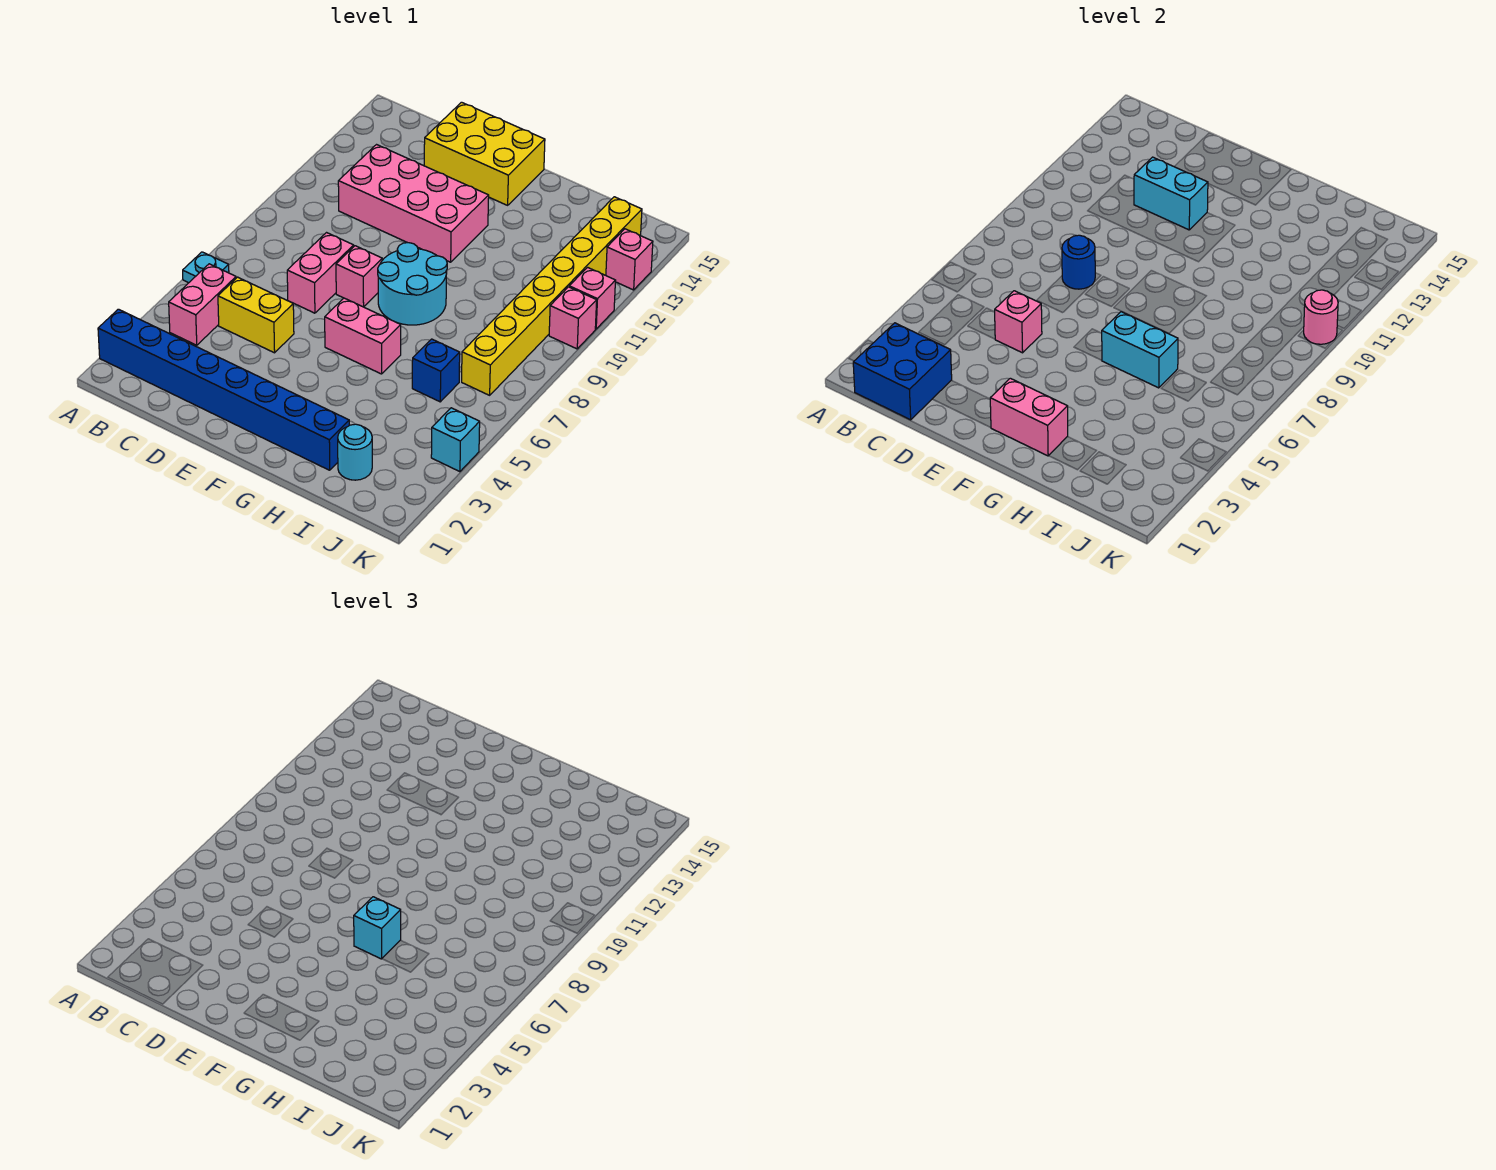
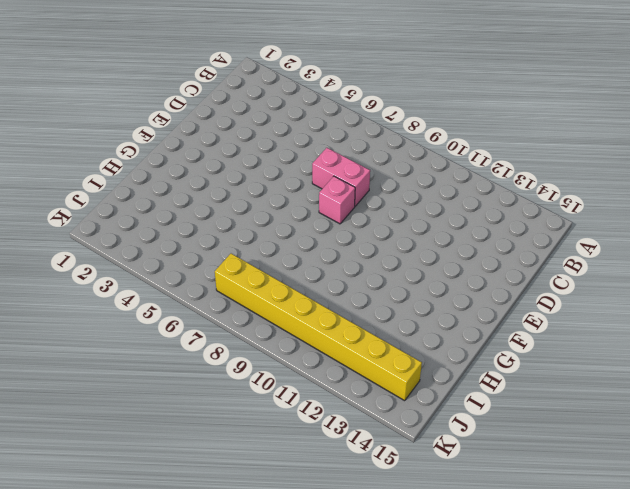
none -> blue 1x8 brick [98,309,349,470]
none -> cyan 1x1 plate [183,252,229,283]
none -> pink 1x2 brick [169,264,236,345]

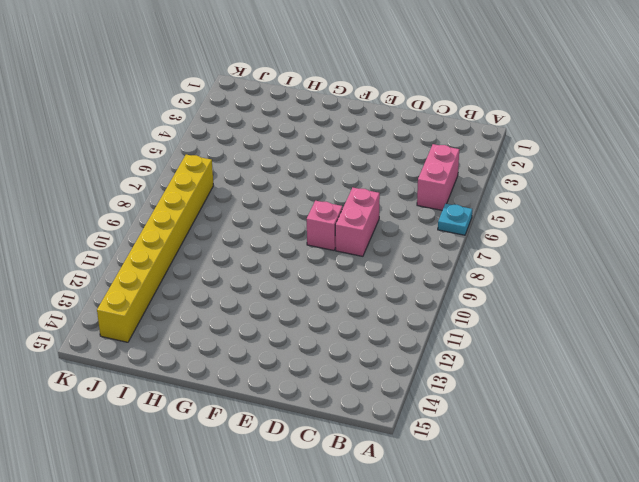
none -> blue 1x8 brick [98,309,349,470]
none -> yellow 1x2 brick [218,277,294,353]
none -> pink 2x4 brick [338,145,489,262]

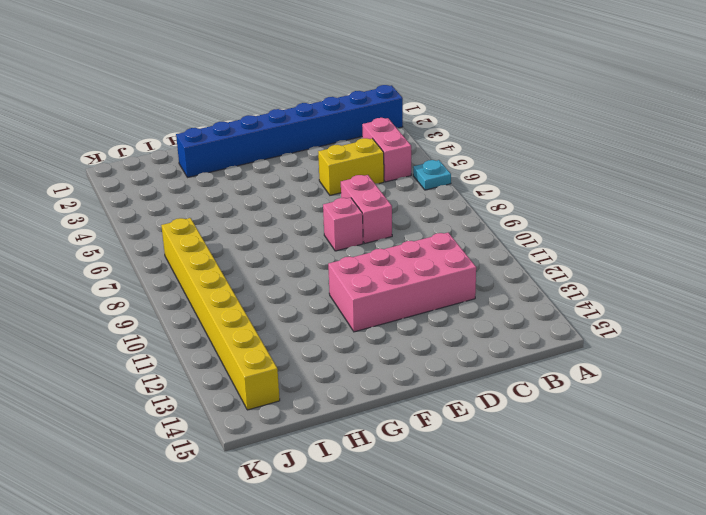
none -> yellow 2x3 brick [424,102,545,205]
none -> pink 1x2 brick [325,298,401,374]
none -> cyan 2x2 round brick [378,243,447,325]

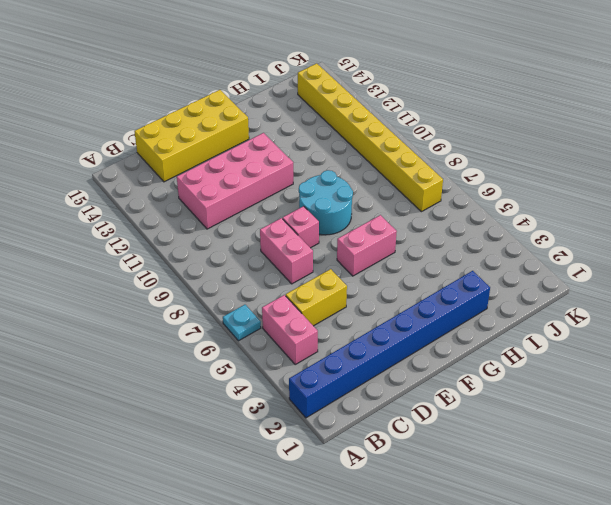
yellow 2x4 brick [134,90,249,182] -> yellow 2x3 brick [424,102,545,205]
none -> cyan 1x1 round brick [338,424,372,480]
none -> blue 1x1 brick [412,339,460,402]
none -> cyan 1x1 brick [431,408,480,472]

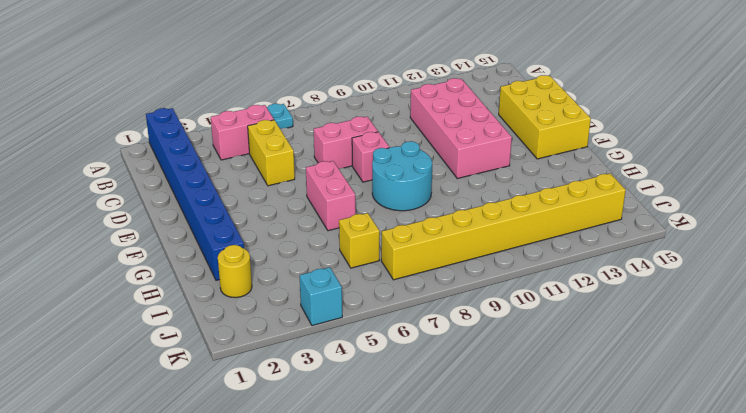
yellow 1x1 round brick [218,245,252,298] -> cyan 1x1 round brick [338,424,372,480]
yellow 1x1 brick [339,213,380,268] -> blue 1x1 brick [412,339,460,402]
none -> pink 1x1 brick [549,287,597,349]
none -> pink 1x1 brick [569,267,616,329]
none -> pink 1x1 brick [606,229,653,290]

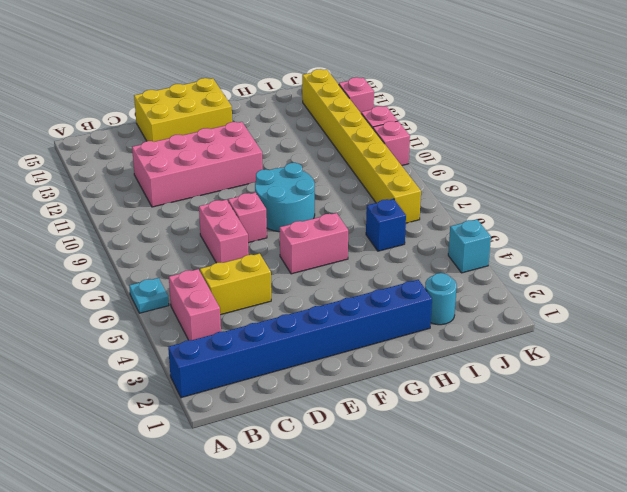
none -> blue 2x2 brick [853,323,952,420]
none -> pink 1x1 brick [995,291,1042,353]
none -> blue 1x1 round brick [1062,235,1095,289]

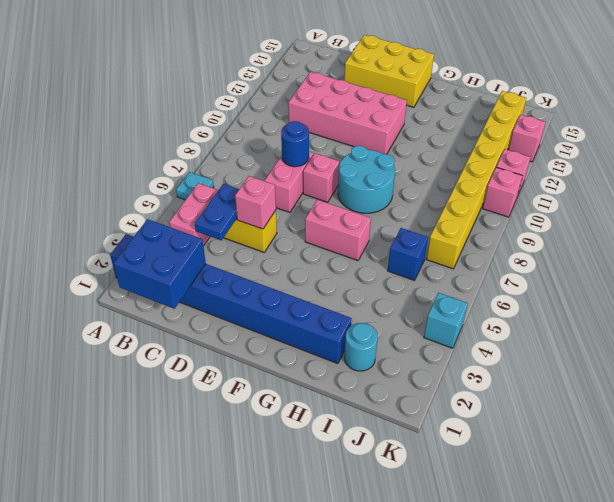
blue 1x2 plate [195,184,239,240] -> none
none -> cyan 1x2 brick [1134,157,1208,230]
none -> pink 1x2 brick [990,378,1068,456]
none -> cyan 1x2 brick [1102,312,1178,388]

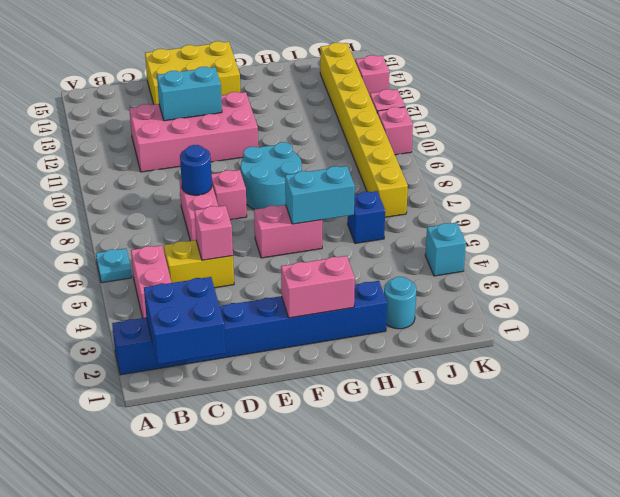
none -> pink 1x1 round brick [1304,290,1338,344]
none -> cyan 1x1 brick [354,897,401,959]

